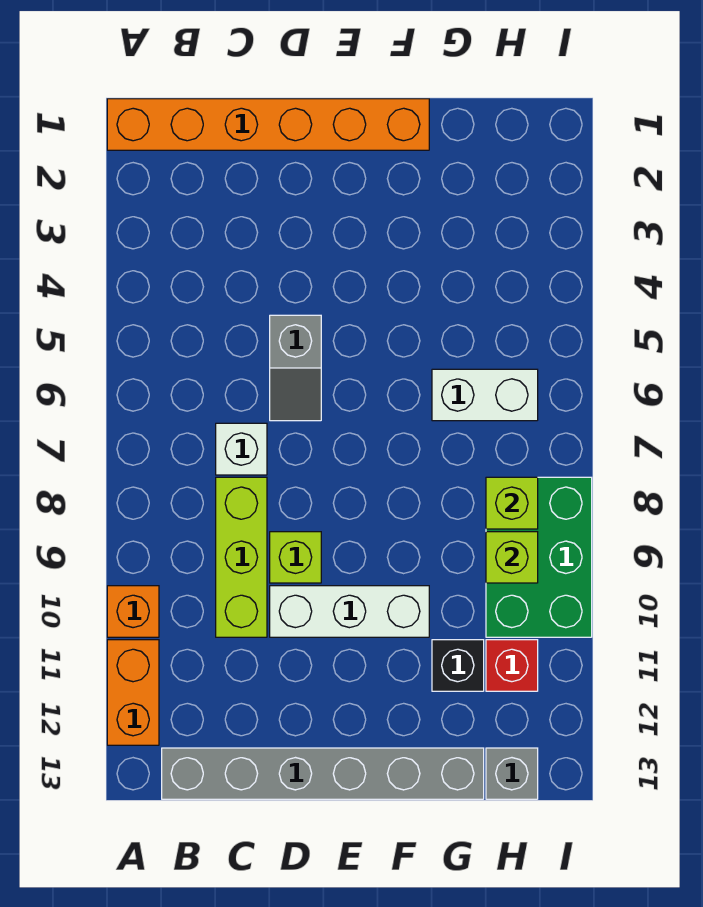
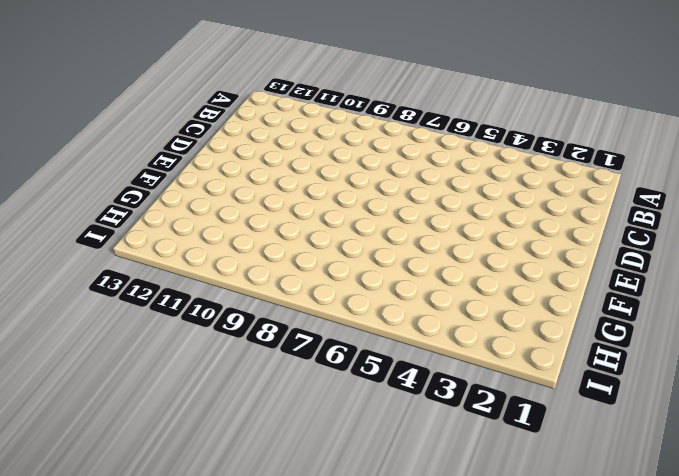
none -> orange 1x6 brick [107,99,429,150]
none -> orange 1x1 brick [107,586,159,637]
none -> orange 1x2 brick [107,640,159,745]

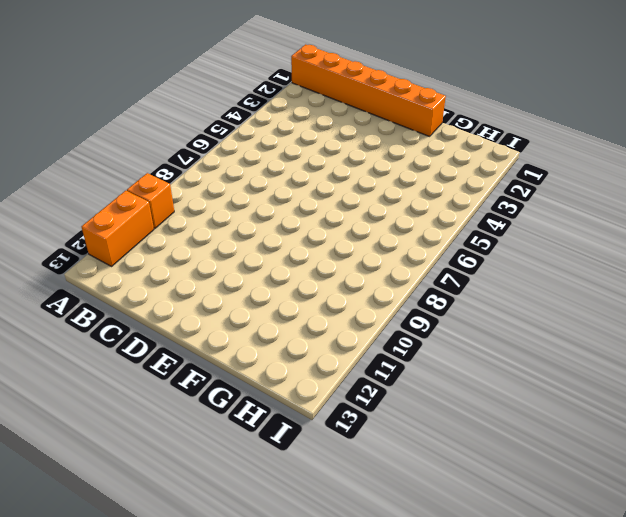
none -> grey 1x6 brick [162,748,484,799]
none -> white 1x1 brick [216,423,267,475]
none -> lime 1x3 brick [216,477,267,637]

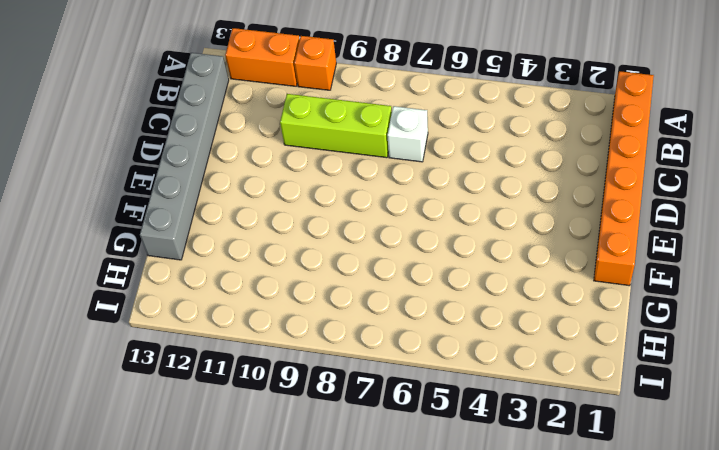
none -> grey 1x2 slope [270,315,321,421]
none -> lime 1x1 brick [270,532,321,583]
none -> white 1x3 brick [270,586,429,637]

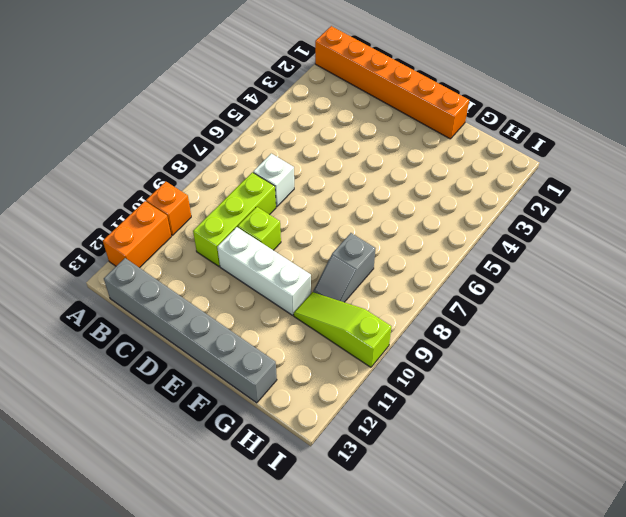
grey 1x2 slope [313,233,376,302] -> grey 1x2 slope moved to [270,315,321,421]
lime 1x3 slope [294,292,391,367] -> green 2x3 brick [486,477,592,637]
none -> white 1x2 brick [432,369,538,421]
none -> black 1x1 brick [432,640,484,691]
none -> red 1x1 brick [486,640,538,691]

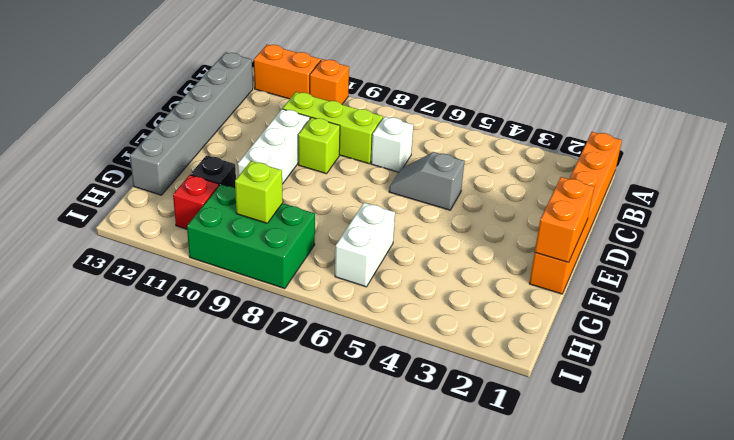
orange 1x2 brick [535,177,594,263] -> none
none -> grey 1x1 brick [486,748,538,799]
none -> lime 1x1 brick [486,477,538,529]

